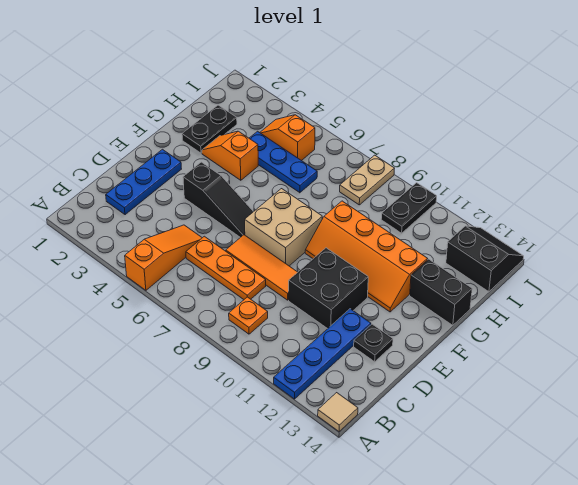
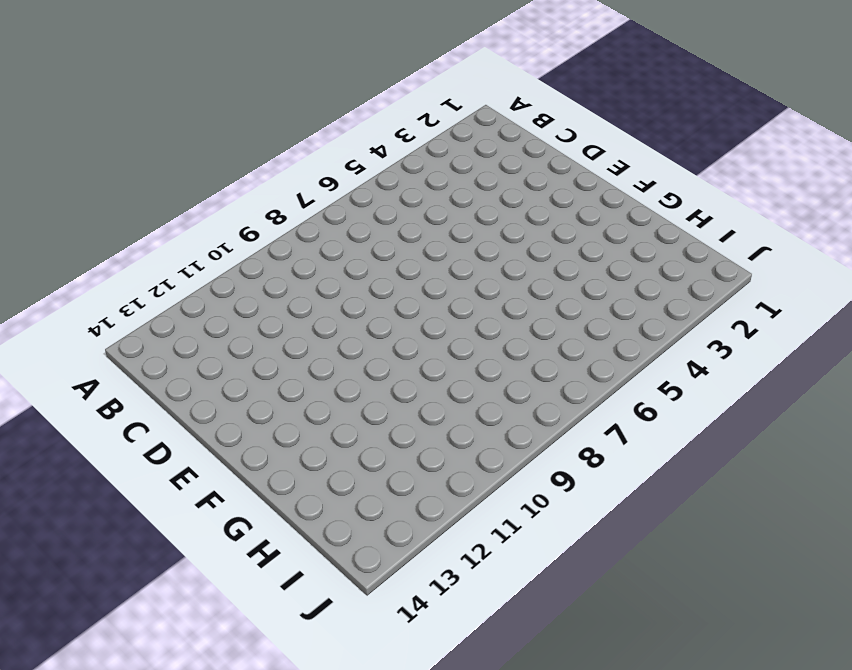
none -> orange 1x3 slope [125,225,202,290]
none -> blue 1x4 plate [274,309,371,399]
none -> tan 1x1 tile [318,393,358,432]

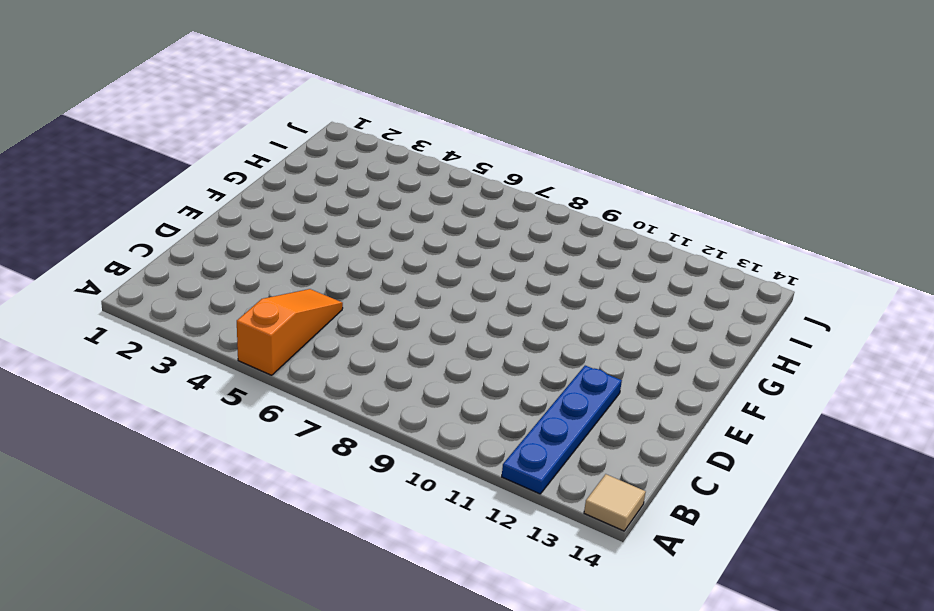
none -> orange 1x1 plate [229,297,268,334]
none -> blue 1x3 plate [106,149,181,215]
none -> orange 1x3 plate [186,236,266,299]

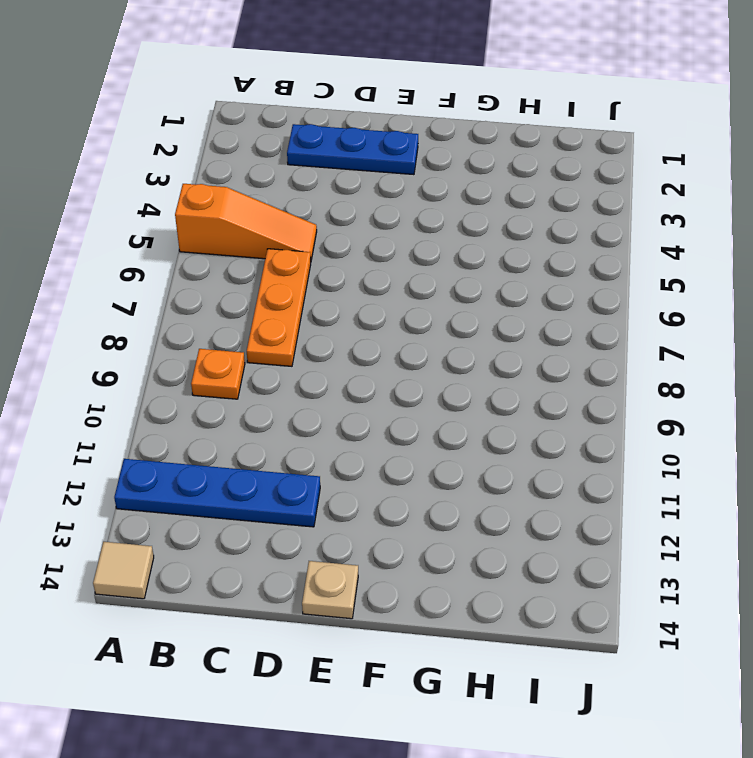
tan 1x1 plate [302,561,358,619] -> none
none -> orange 1x3 tile [226,235,297,300]
none -> black 2x2 brick [289,248,368,329]
none -> black 1x1 plate [354,324,393,362]

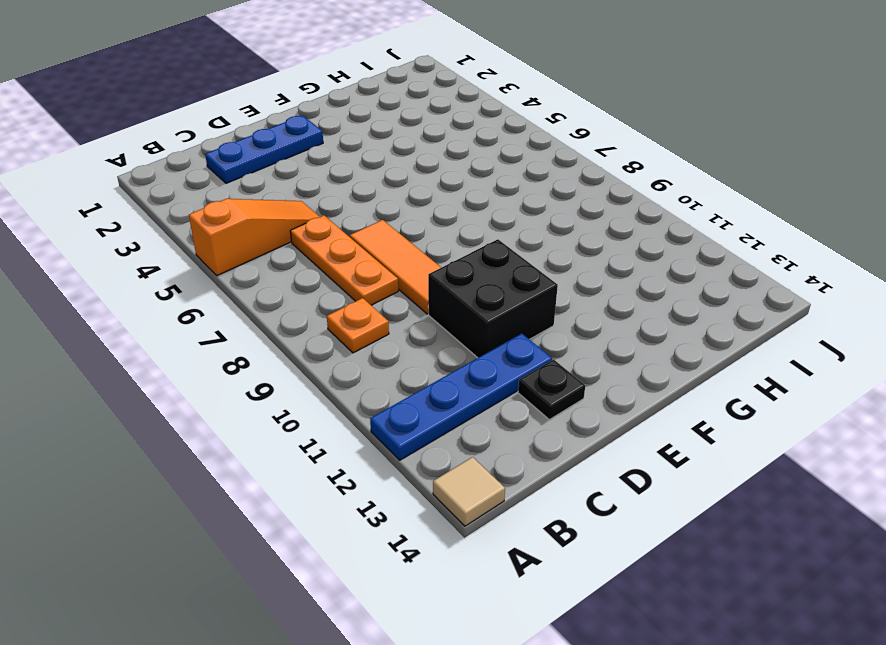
none -> black 1x3 slope [183,162,253,238]
none -> tan 2x2 brick [245,189,322,266]
none -> orange 2x4 slope [305,201,427,312]

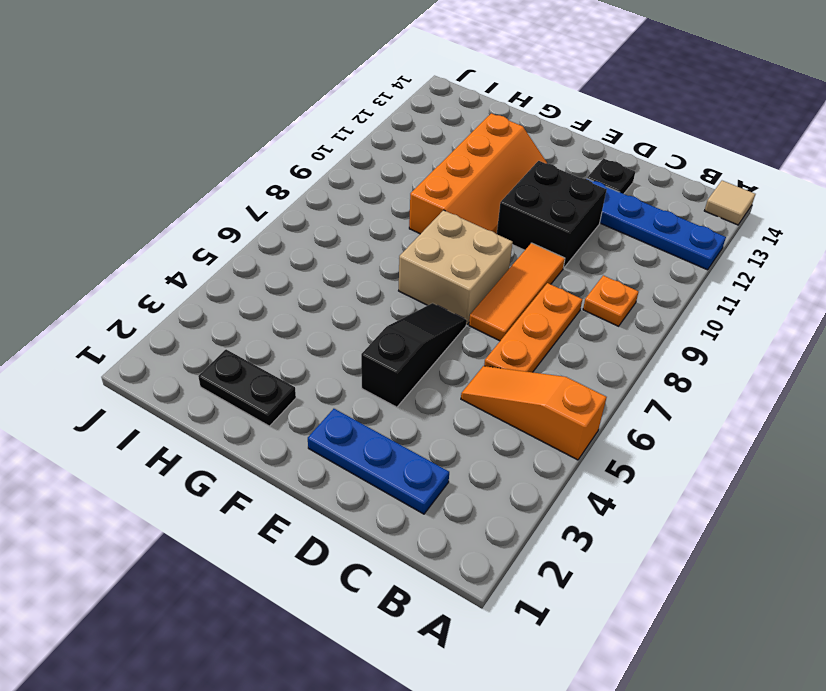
none -> orange 1x2 slope [202,131,258,180]
none -> black 1x2 brick [410,259,472,325]
none -> blue 1x3 plate [249,131,317,193]

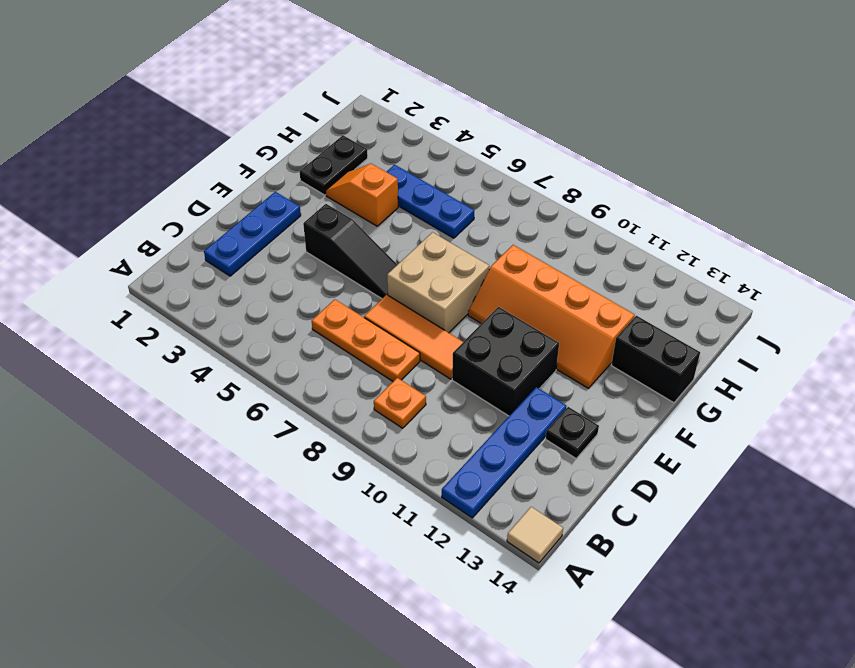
none -> orange 1x3 slope [125,225,202,290]
none -> orange 1x2 slope [260,115,315,161]
none -> tan 1x2 plate [340,155,395,205]

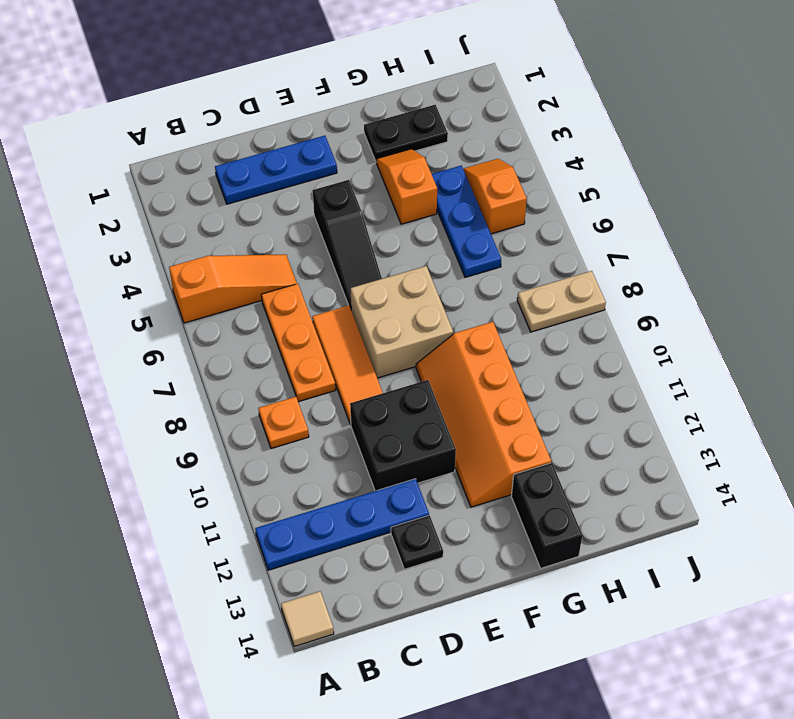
none -> black 1x2 plate [381,183,437,233]
none -> black 2x2 slope [446,226,524,292]

